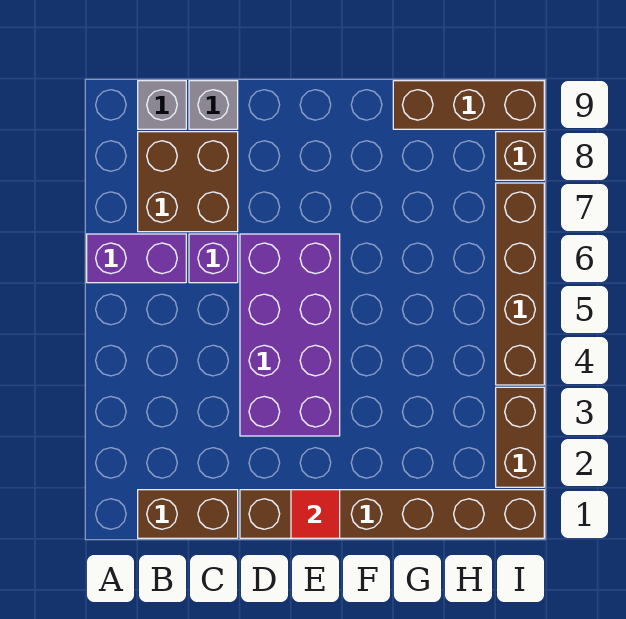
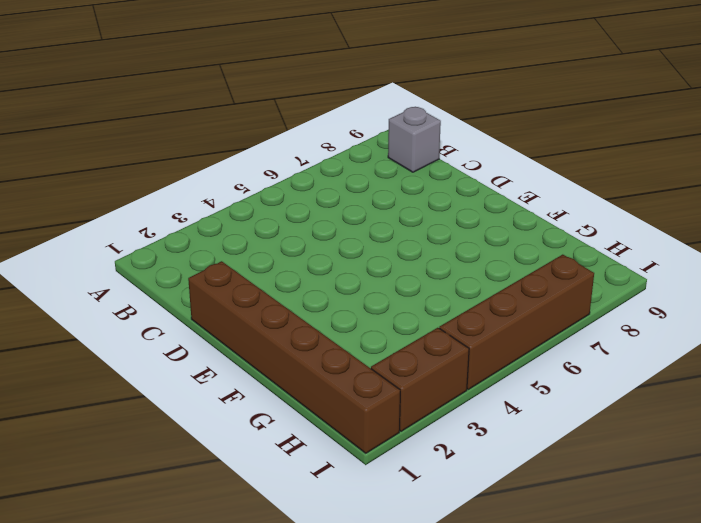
none -> purple 1x2 brick [87,234,186,283]
none -> brown 1x2 brick [138,490,238,538]
none -> brown 2x2 brick [138,132,238,232]

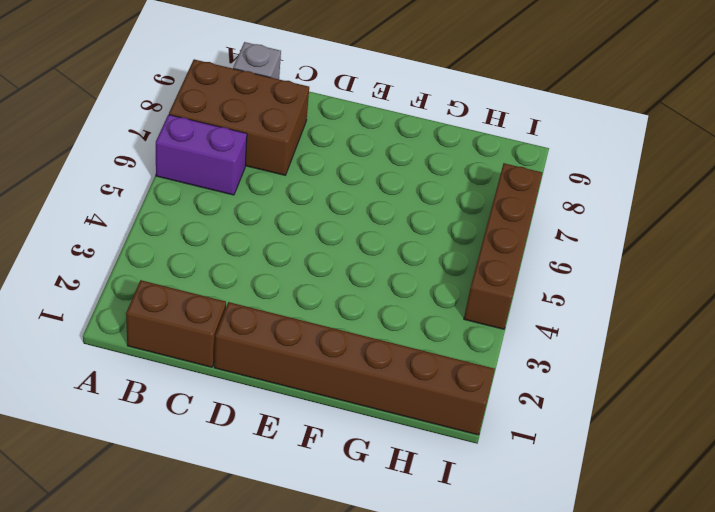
brown 2x3 brick [169,59,309,175] -> brown 2x2 brick [138,132,238,232]
none -> purple 1x1 brick [189,234,238,283]
none -> grey 1x1 brick [189,81,238,129]
none -> purple 2x4 brick [240,234,340,436]

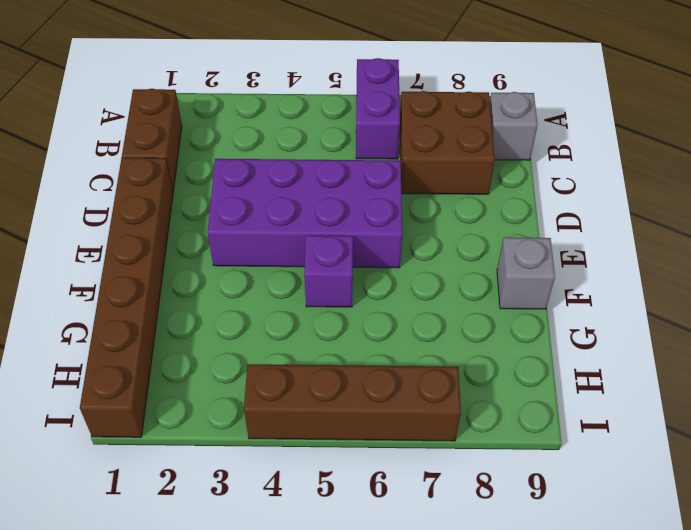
purple 1x1 brick [304,235,353,307] -> purple 1x1 brick moved to [189,234,238,283]
grey 1x1 brick [497,237,555,309] -> grey 1x1 brick moved to [189,81,238,129]
none -> brown 1x3 brick [393,81,544,129]
none -> brown 1x2 brick [496,387,544,487]
none -> brown 1x1 brick [496,132,544,180]

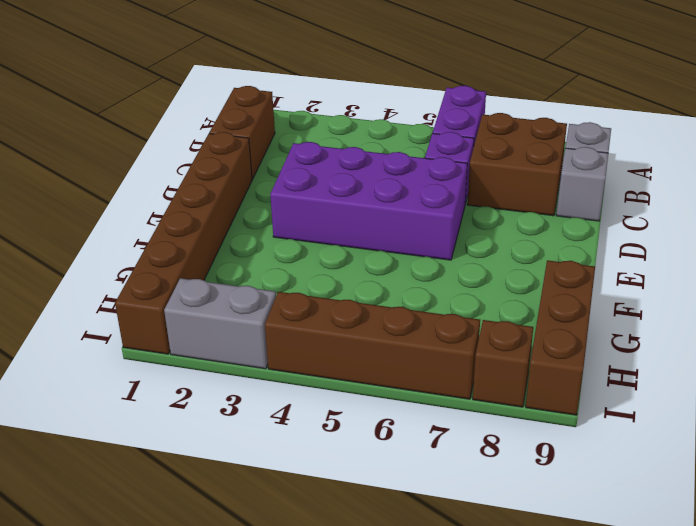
grey 1x2 brick [164,278,276,369] -> brown 1x2 brick [496,387,544,487]
none -> red 1x1 tile [291,490,340,538]

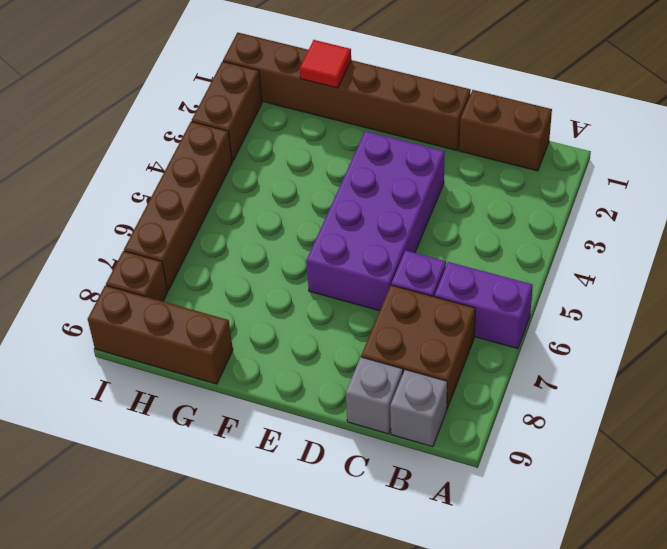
red 1x1 tile [300,40,351,88] -> red 1x1 tile moved to [291,490,340,538]

